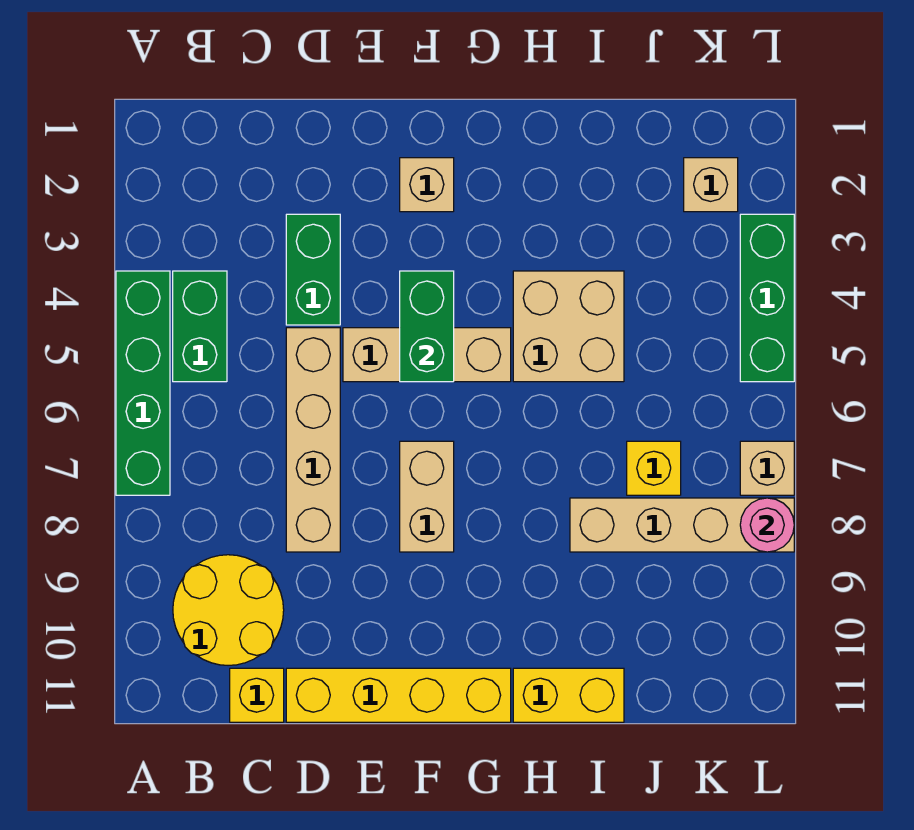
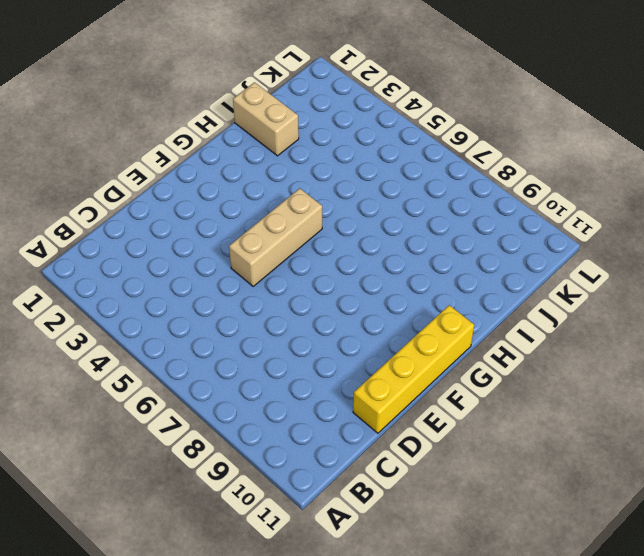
tan 1x2 brick [233,82,299,156] -> tan 1x2 brick moved to [400,441,454,552]
none -> green 1x4 brick [116,271,170,495]
none -> green 1x2 brick [173,271,227,382]
none -> yellow 2x2 round brick [173,555,284,665]

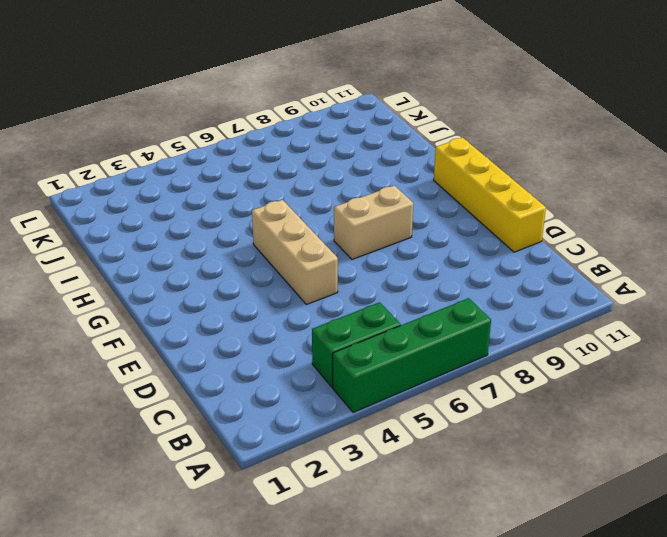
none -> yellow 2x2 round brick [173,555,284,665]
none -> yellow 1x1 brick [230,668,284,722]
none -> green 1x2 brick [286,214,340,325]

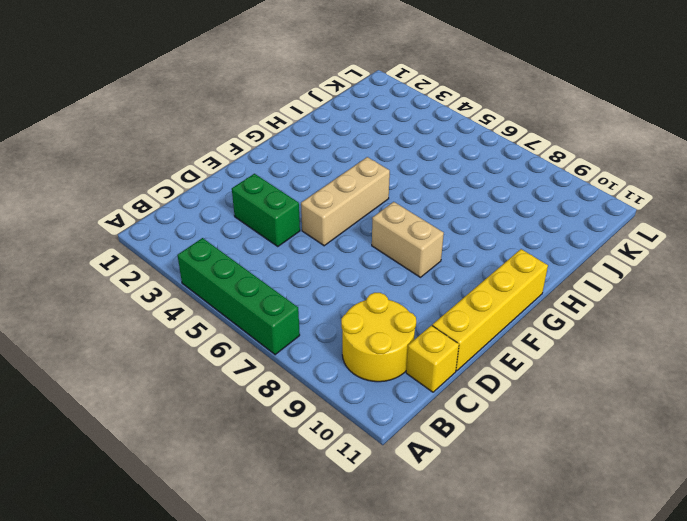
none -> green 1x2 brick [173,271,227,382]
none -> tan 1x4 brick [286,328,340,552]
none -> tan 1x1 brick [400,158,454,212]

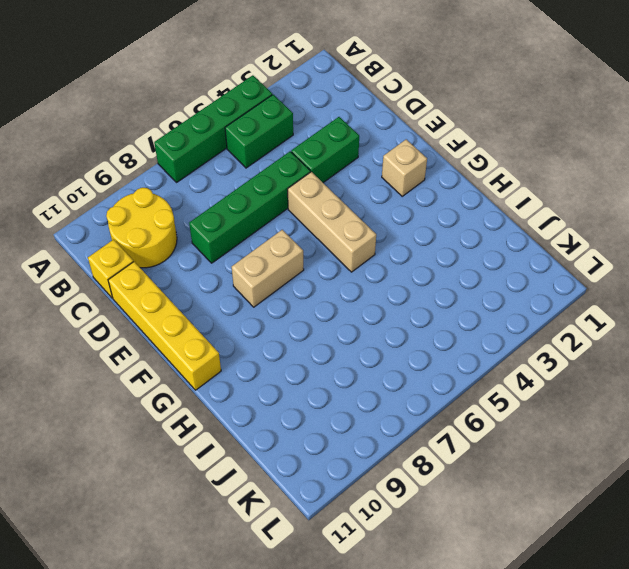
green 1x4 brick [189,151,310,263] -> tan 1x4 brick [286,328,340,552]
none -> tan 2x2 brick [513,271,624,382]
none -> yellow 1x2 brick [513,668,624,722]
none -> tan 1x4 brick [570,498,794,552]

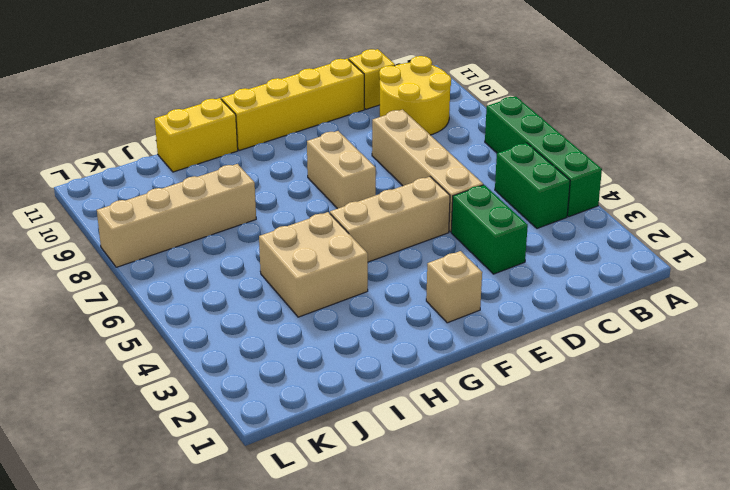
none -> yellow 1x1 brick [627,441,681,495]
none -> tan 1x1 brick [684,158,738,212]
none -> green 1x3 brick [740,214,794,382]

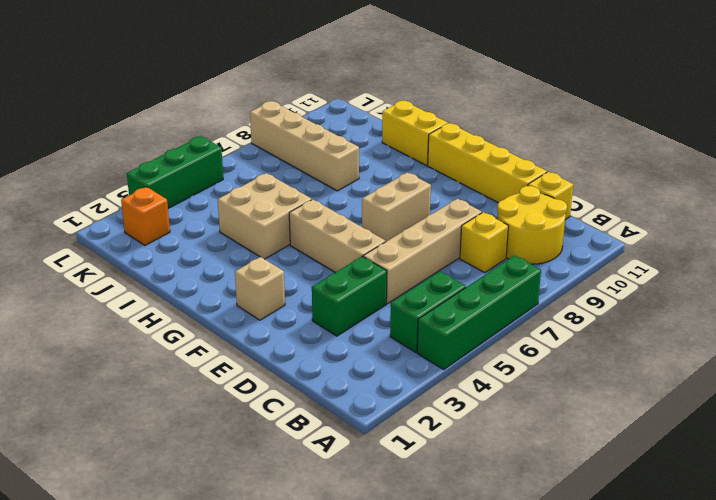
yellow 1x1 brick [460,212,508,273] -> yellow 1x1 brick moved to [627,441,681,495]
orange 1x1 brick [121,187,170,245] -> tan 1x1 brick [684,158,738,212]
none -> tan 1x1 brick [740,441,794,495]
none -> green 1x2 brick [400,271,454,382]
none -> pink 1x1 round brick [740,498,794,552]

